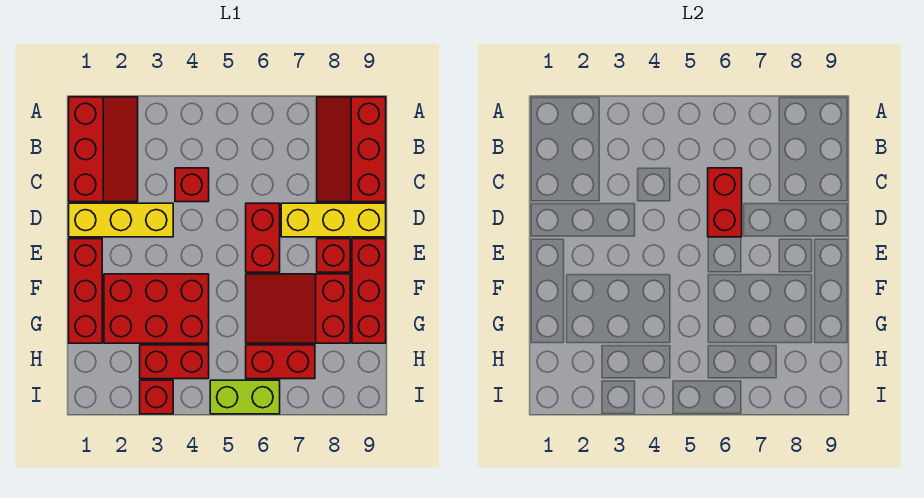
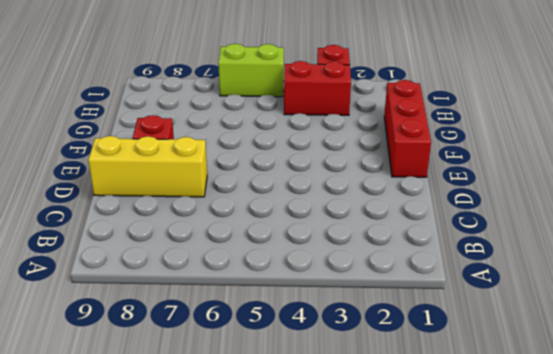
none -> red 2x3 slope [69,97,138,202]
none -> red 2x3 slope [317,97,386,202]
none -> red 1x1 brick [175,168,209,202]

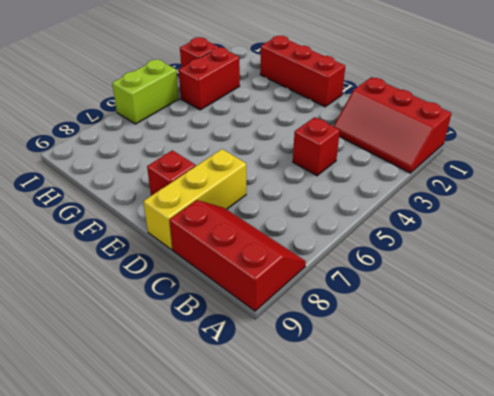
none -> yellow 1x3 brick [69,203,173,237]
none -> red 1x2 brick [246,203,280,272]
none -> red 1x3 brick [352,239,386,343]

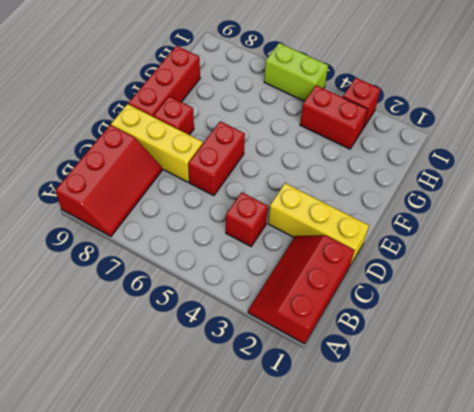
none -> red 1x3 brick [69,239,102,343]
none -> red 2x3 brick [104,274,209,343]
none -> red 2x3 slope [246,274,350,343]

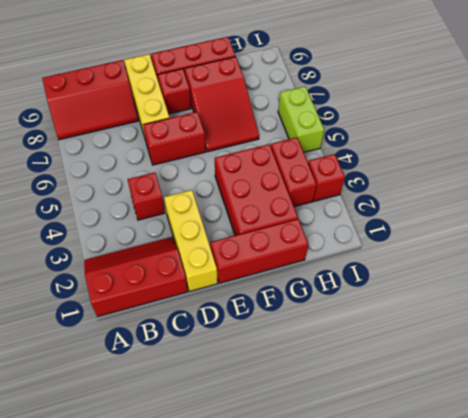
none -> red 1x2 brick [246,345,315,379]
none -> red 1x2 brick [708,168,742,237]

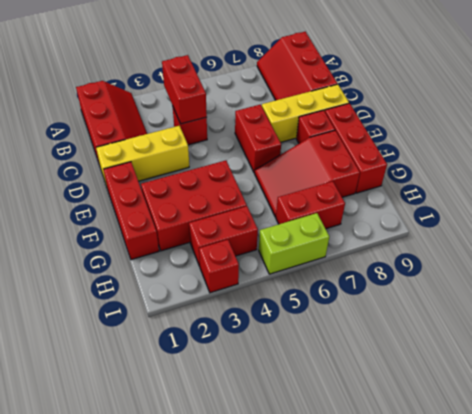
red 1x2 brick [162,55,207,124] -> red 1x2 brick moved to [708,168,742,237]

